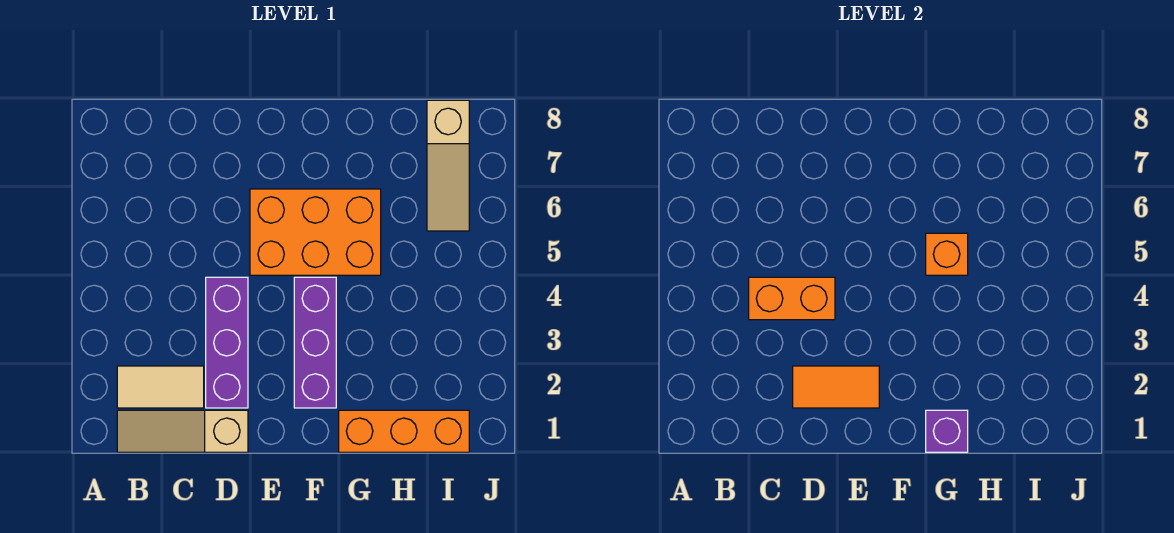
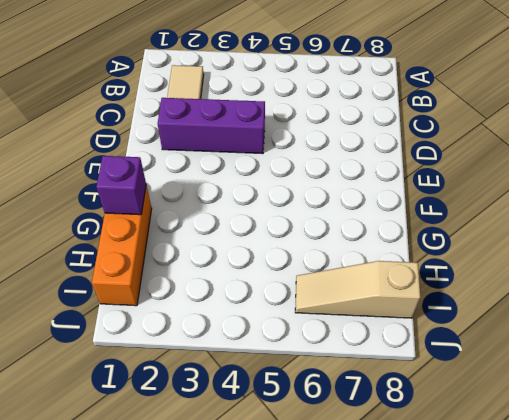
none -> tan 1x3 slope [117,410,248,452]
none -> orange 2x3 brick [250,189,381,275]

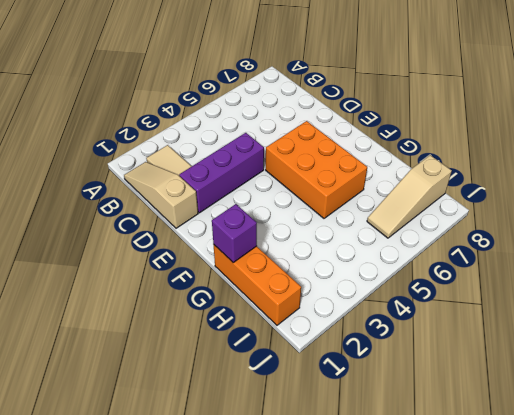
none -> purple 1x3 brick [294,277,336,408]
none -> orange 1x2 brick [749,277,835,320]

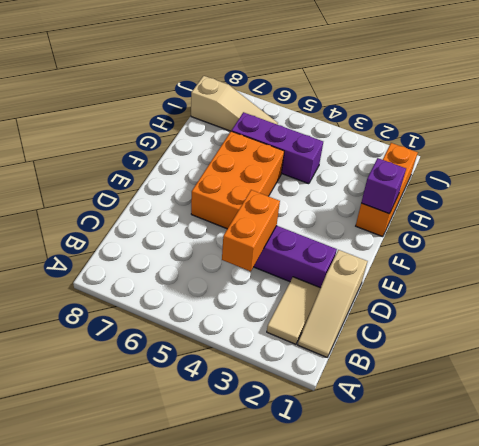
purple 1x3 brick [232,112,323,184] -> purple 1x3 brick moved to [294,277,336,408]
none -> orange 1x2 tile [793,366,879,408]
none -> orange 1x1 brick [926,233,968,275]

